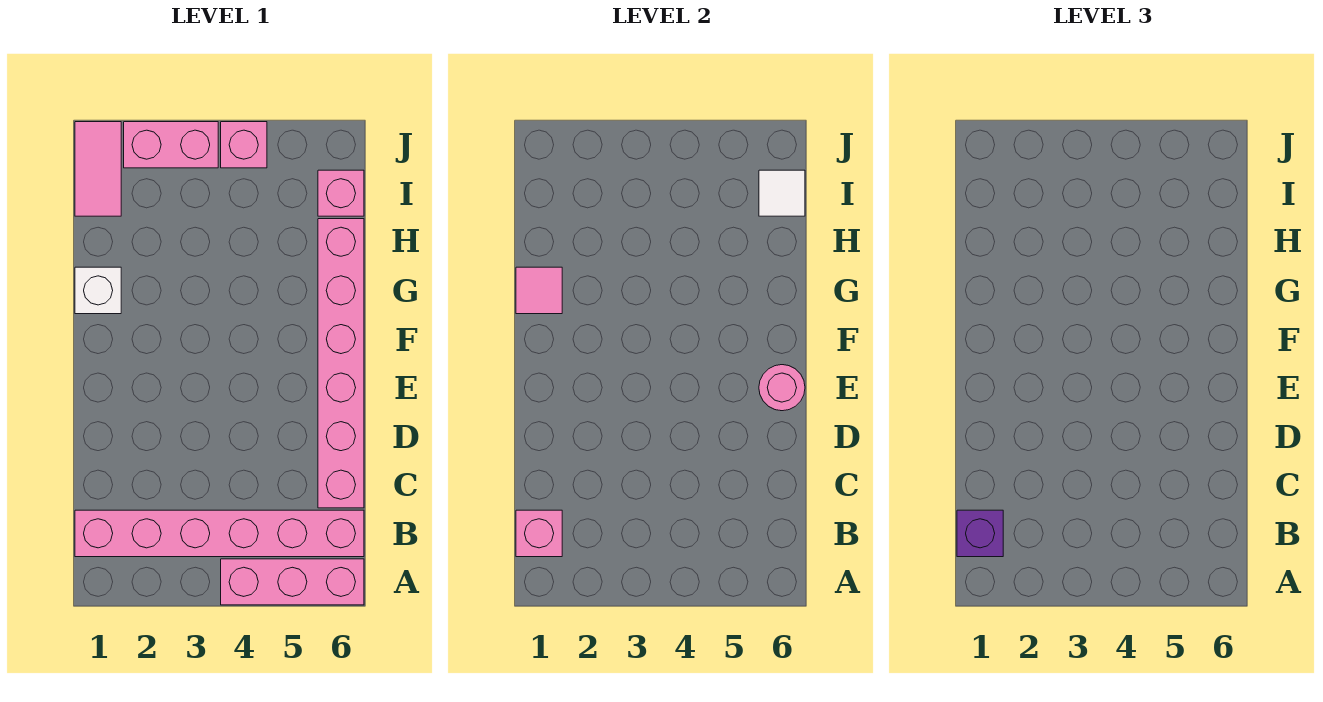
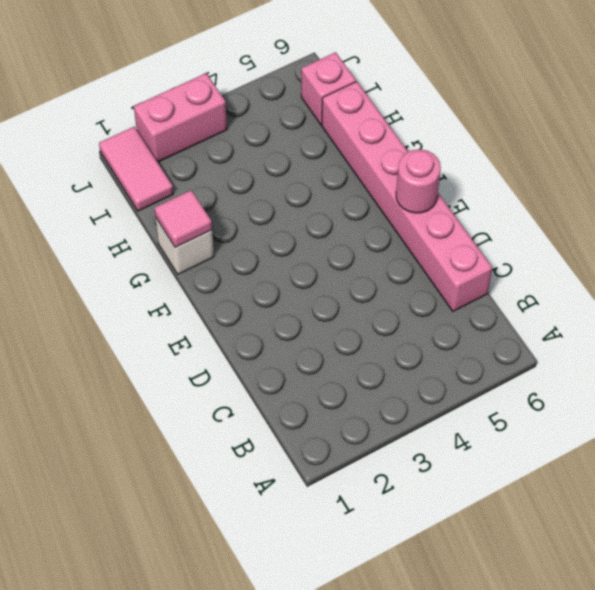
none -> pink 1x3 brick [221,559,364,605]
none -> pink 1x6 brick [75,510,364,557]
none -> pink 1x1 brick [221,122,267,168]

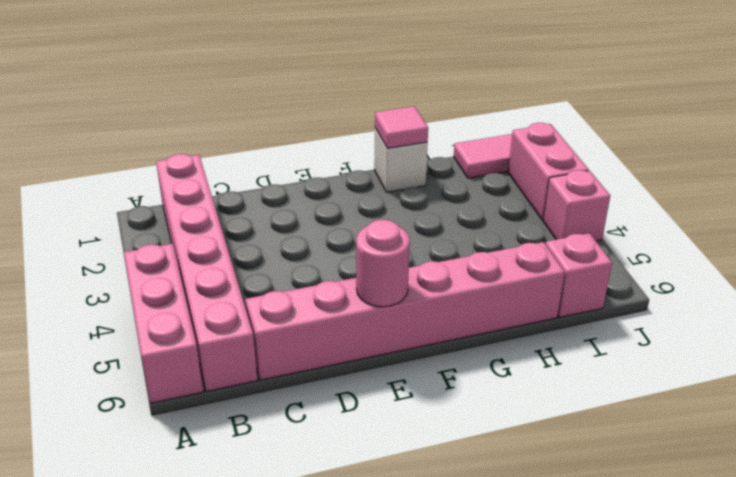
none -> pink 1x1 brick [516,510,562,557]
none -> white 1x1 tile [759,170,805,216]
none -> purple 1x1 brick [957,510,1003,557]

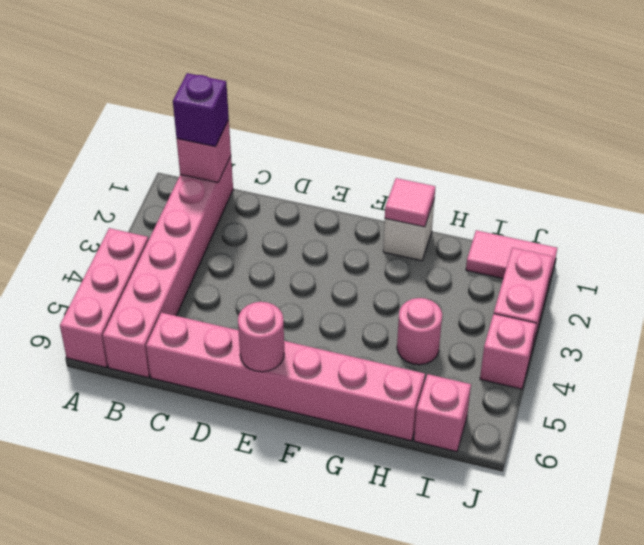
pink 1x1 round brick [397,298,442,365] -> none
none -> white 1x1 tile [759,170,805,216]

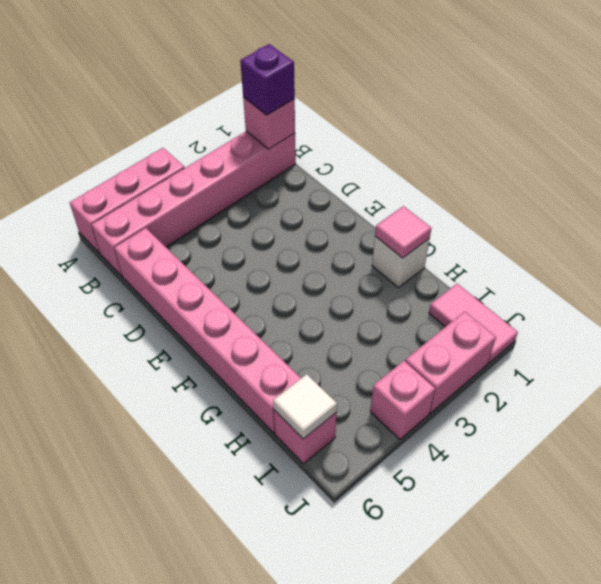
none -> pink 1x1 round brick [759,365,805,411]

